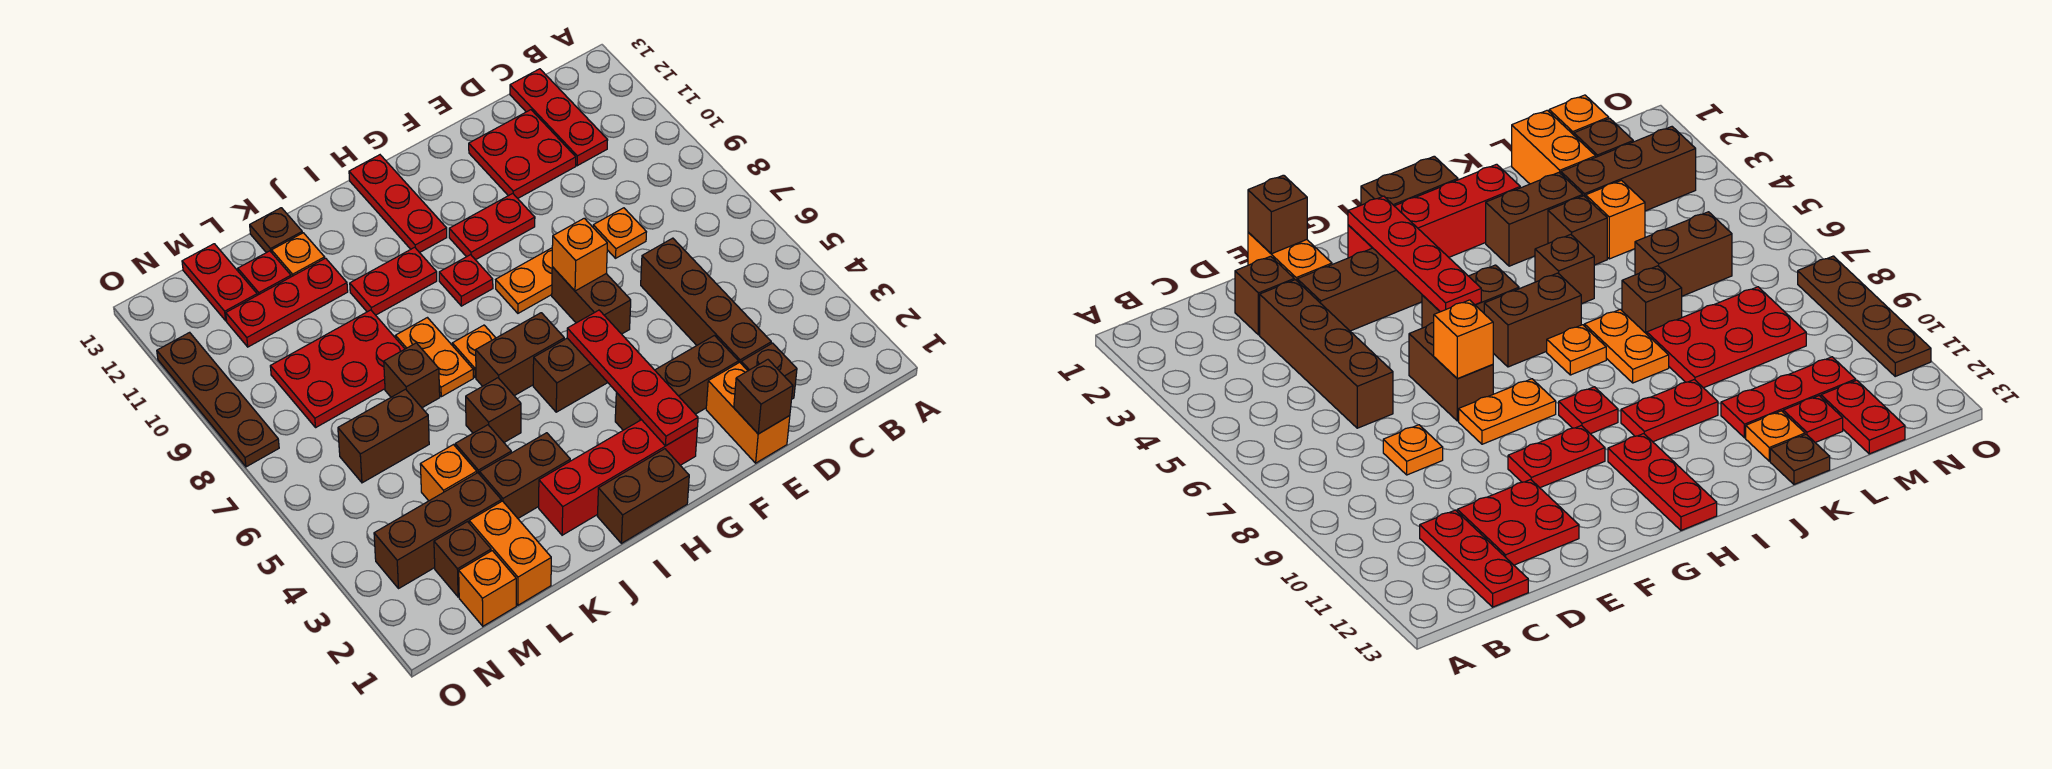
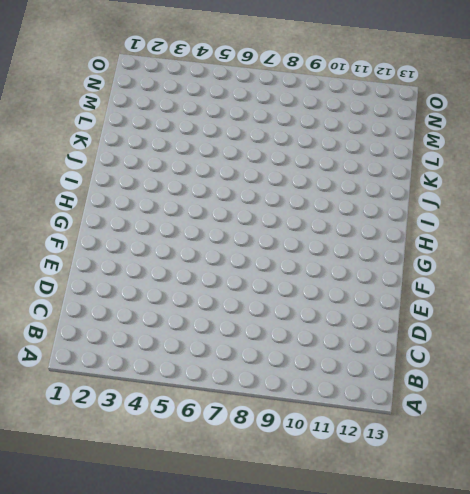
none -> red 1x3 plate [510,69,608,166]
none -> brown 1x1 brick [741,343,797,399]
none -> brown 1x4 brick [641,238,771,363]
none -> orange 1x1 plate [593,208,646,258]

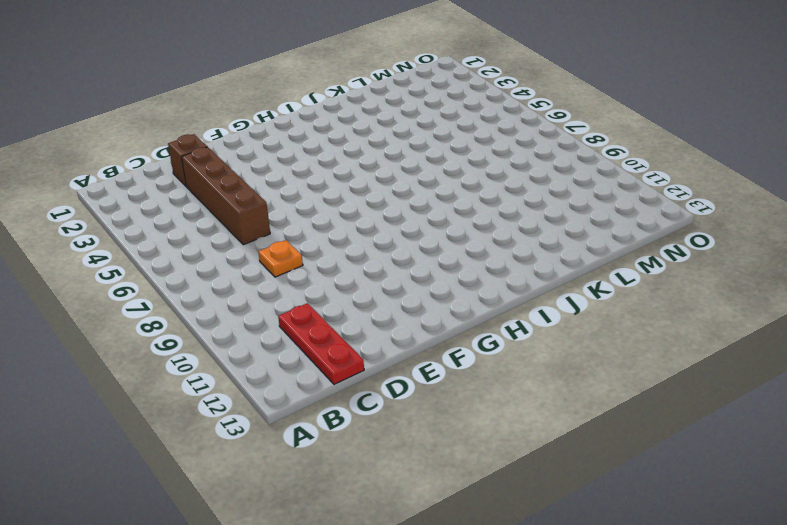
none -> red 2x2 plate [469,110,576,198]
none -> orange 1x2 brick [706,362,790,463]
none -> brown 1x3 brick [615,336,739,430]
none -> brown 1x2 brick [552,267,631,334]

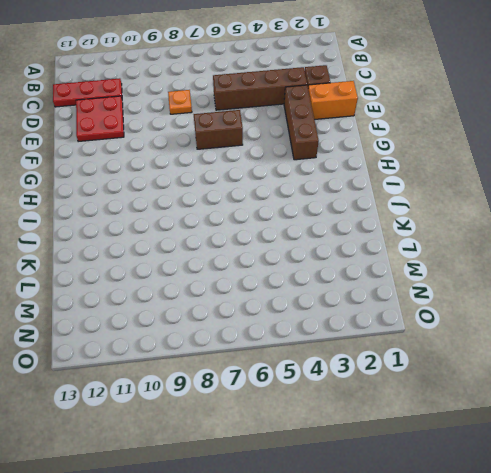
none -> orange 1x2 plate [496,248,552,313]
none -> red 1x2 plate [449,193,535,260]
none -> red 1x4 brick [539,420,697,535]
none -> brown 1x2 brick [533,338,608,412]

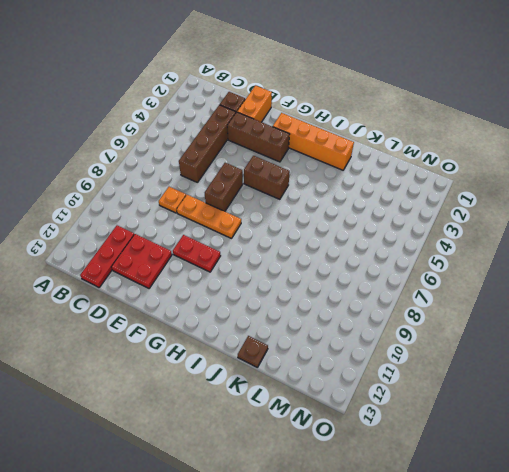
orange 1x3 plate [177,195,241,238] -> orange 1x2 plate [496,248,552,313]
orange 1x4 brick [273,113,354,170] -> red 1x4 brick [539,420,697,535]
none -> brown 1x2 brick [598,449,689,543]
none -> brown 1x2 brick [476,313,564,396]
none -> red 1x1 plate [439,255,493,306]
none -> red 1x3 plate [349,155,447,253]

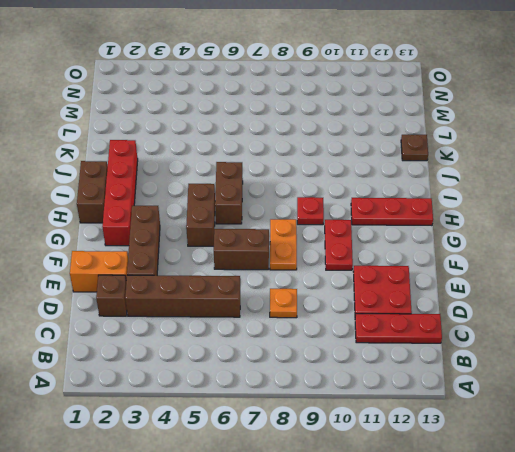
none -> orange 1x1 plate [452,325,495,377]
none -> red 1x2 plate [350,247,437,315]
none -> brown 1x2 brick [480,433,570,518]
none -> brown 1x1 brick [466,378,521,442]

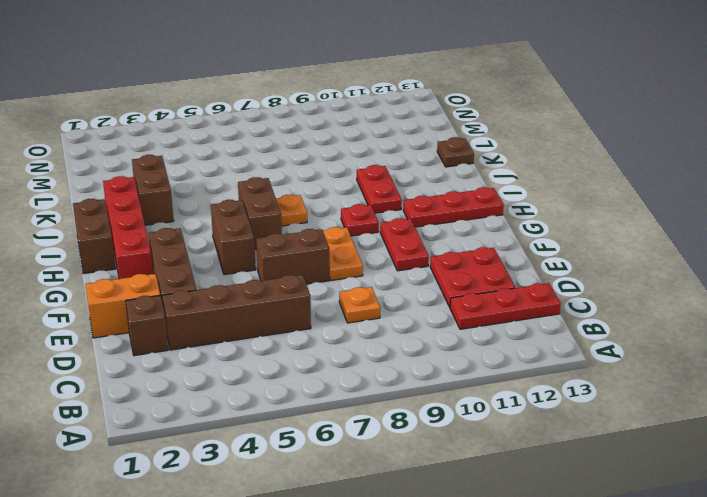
none -> brown 1x1 brick [466,378,521,442]
none -> orange 1x2 plate [395,318,473,397]
none -> brown 1x1 brick [455,425,511,474]
none -> brown 1x1 brick [384,343,440,408]

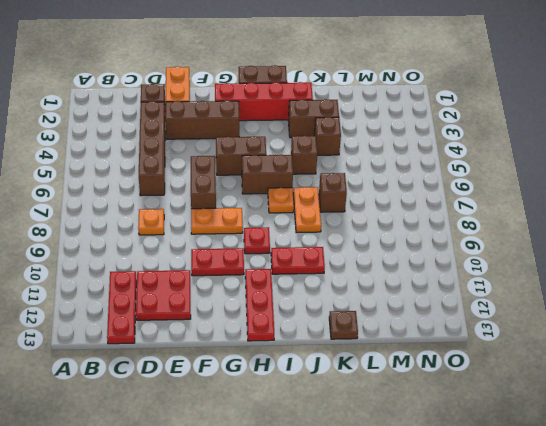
none -> red 2x3 plate [270,310,405,427]
none -> red 1x3 plate [226,258,348,347]
none -> orange 1x1 plate [272,233,325,277]
none -> orange 1x2 brick [469,501,551,605]

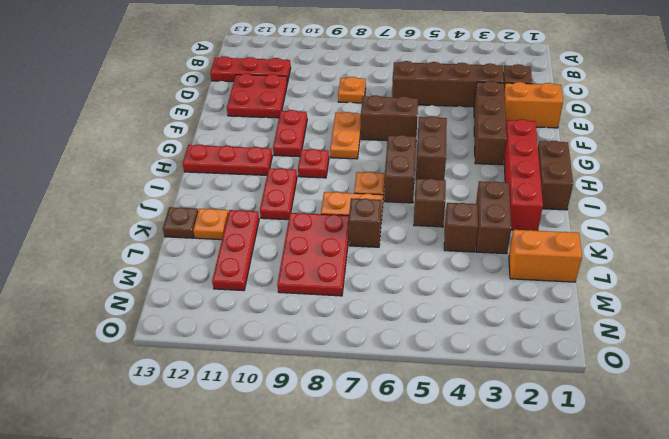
none -> brown 1x3 brick [374,473,501,588]
none -> orange 1x1 brick [420,445,477,501]
none -> brown 1x2 brick [338,389,429,483]
none -> red 1x1 plate [238,251,291,295]

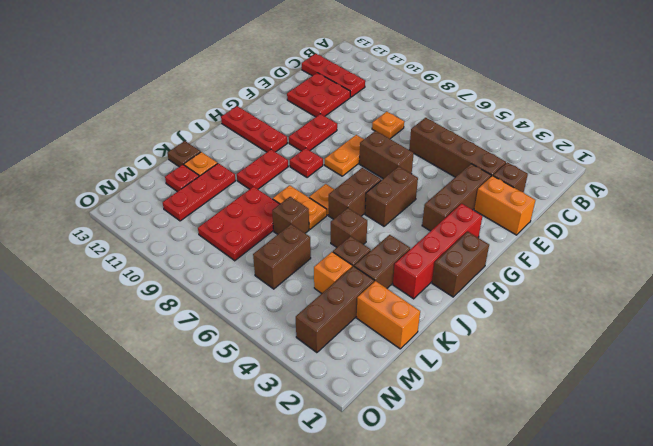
none -> orange 1x1 brick [459,551,516,626]
none -> brown 1x1 brick [434,522,491,597]
none -> red 1x2 plate [182,244,257,321]
none -> brown 1x4 plate [157,332,279,467]

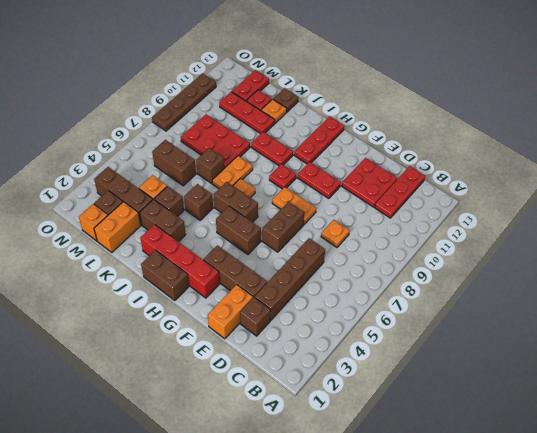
none -> brown 1x1 brick [734,360,793,434]
none -> orange 1x1 brick [552,218,607,291]
none -> red 1x4 plate [567,310,698,446]

